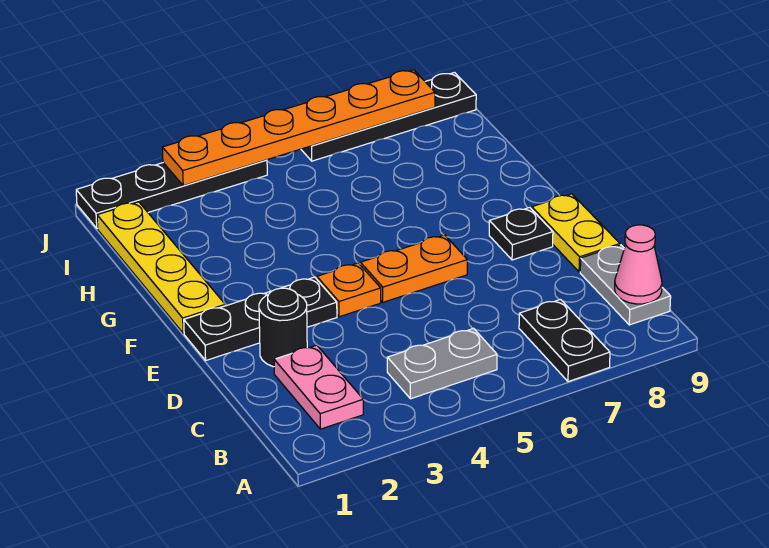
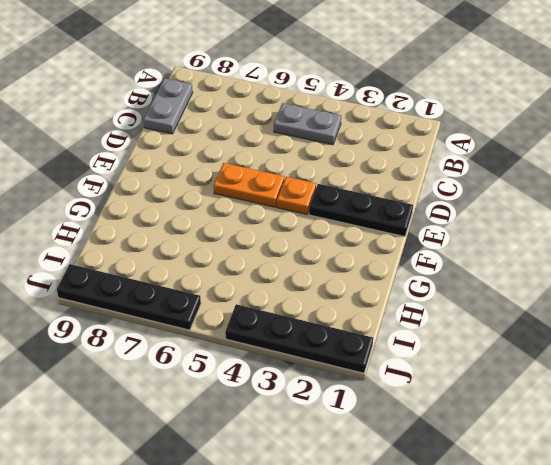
none -> black 1x2 plate [519,300,610,382]
none -> pink 1x2 plate [274,345,363,429]
none -> black 1x1 round brick [259,288,307,367]

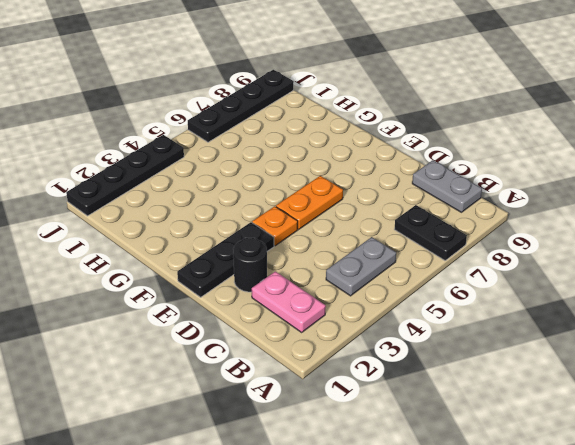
none -> yellow 1x2 plate [532,194,620,272]
none -> black 1x1 plate [489,208,553,260]
none -> yellow 1x4 plate [97,202,225,333]

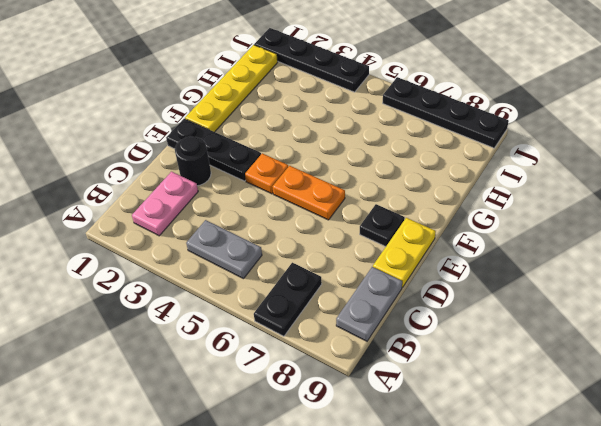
none -> pink 1x1 cone [615,225,662,304]
none -> orange 1x6 plate [162,70,435,186]

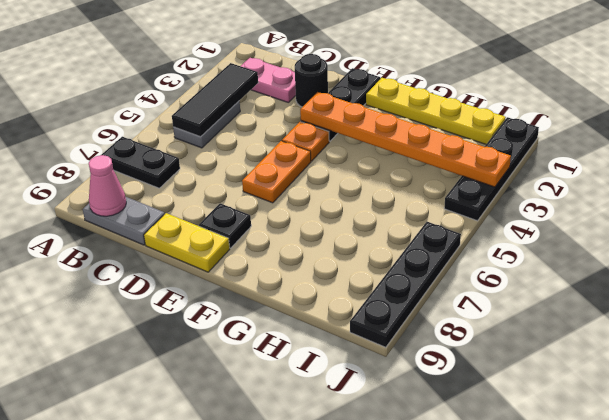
black 1x3 tile [172,63,258,137] -> none
orange 1x6 plate [300,92,511,187] -> orange 1x6 plate turned to [162,70,435,186]

